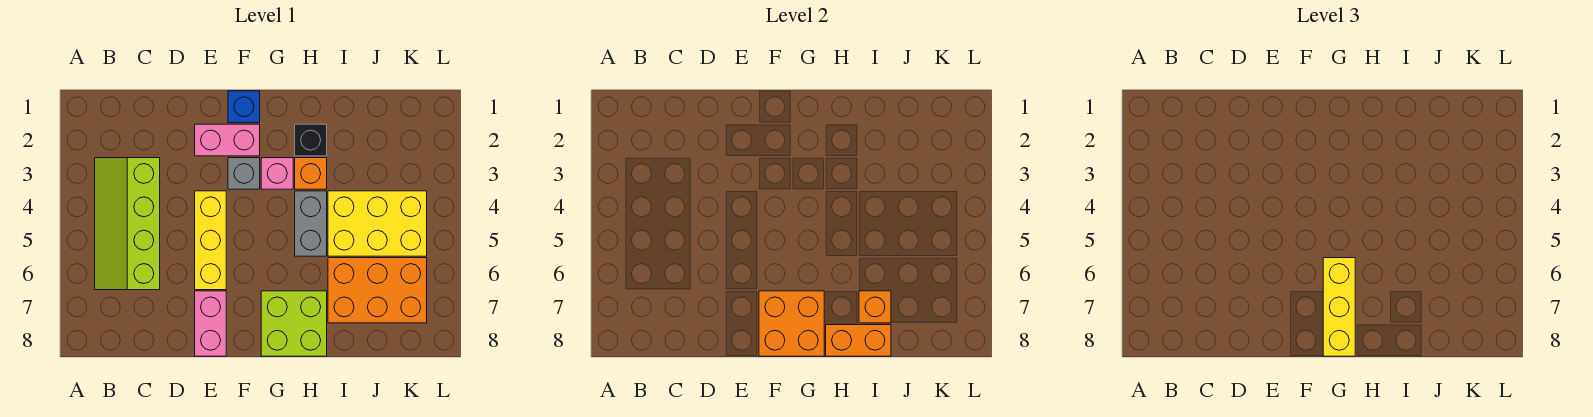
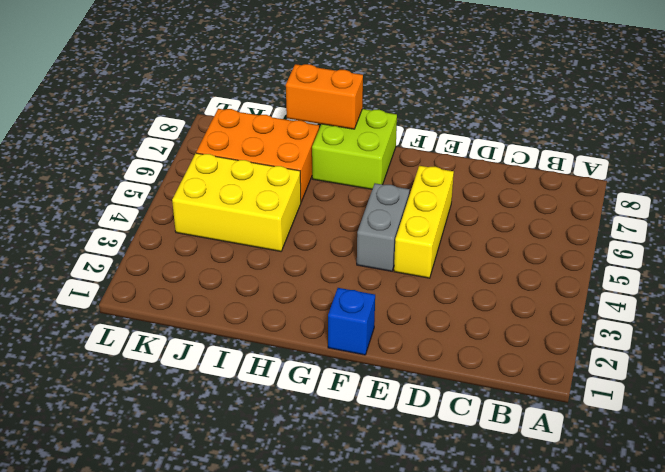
grey 1x2 brick [357,183,410,271] -> grey 1x2 brick moved to [295,191,327,256]
none -> lime 2x4 slope [95,158,160,290]
none -> pink 1x2 brick [195,124,260,156]
none -> pink 1x2 brick [195,291,226,356]

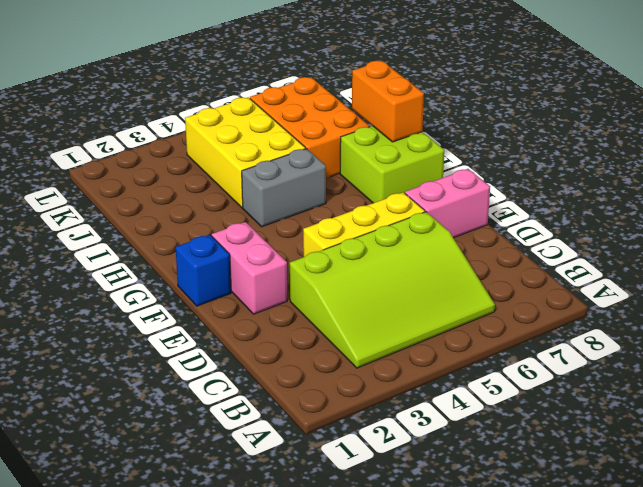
lime 3x4 slope [290,212,495,368] -> lime 2x4 slope [95,158,160,290]
none -> grey 1x1 brick [228,158,260,189]
none -> pink 1x1 brick [261,158,293,189]
none -> black 1x1 brick [295,124,327,156]

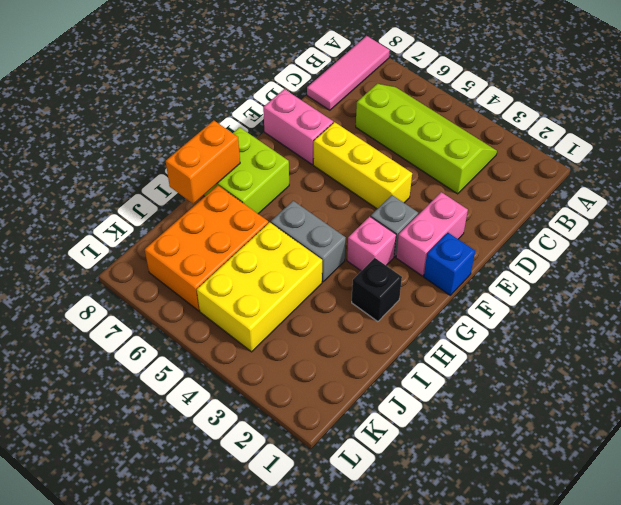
pink 1x3 tile [307,36,390,110] -> none
none -> orange 1x1 brick [295,158,327,189]
none -> orange 2x2 brick [759,291,824,356]
none -> orange 1x1 brick [859,291,891,323]

